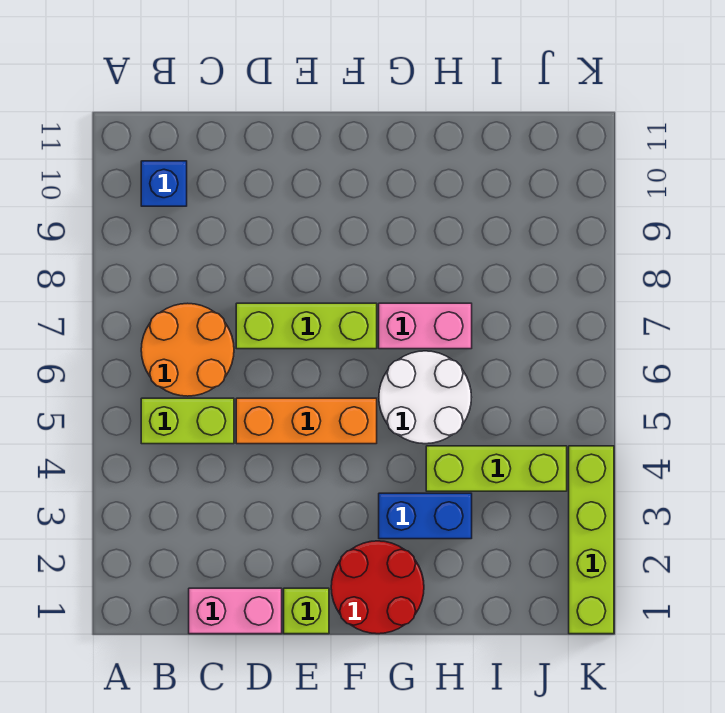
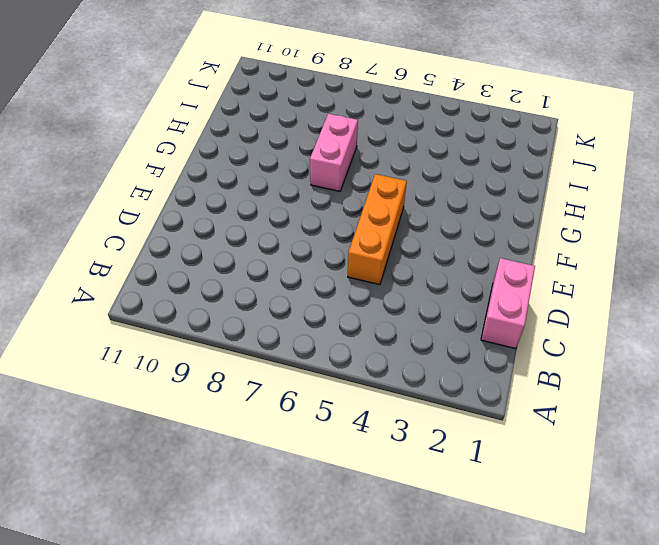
none -> lime 1x2 brick [141,398,234,444]
none -> orange 2x2 round brick [141,303,234,396]
none -> blue 1x1 brick [141,161,187,206]

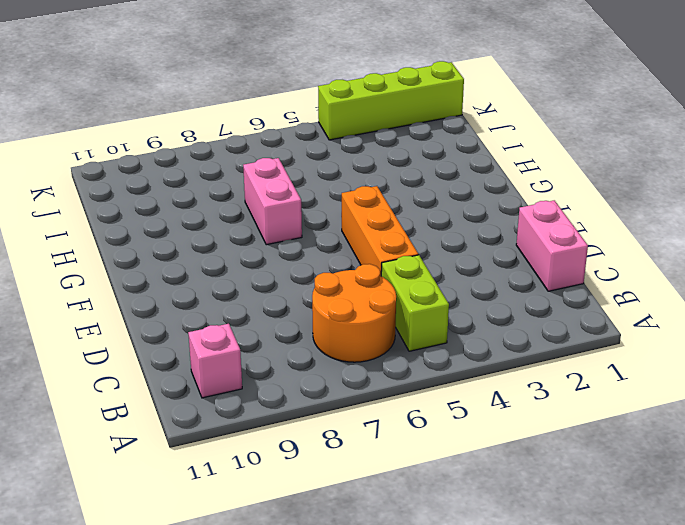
pink 1x1 brick [188,324,242,398] -> blue 1x1 brick [141,161,187,206]
none -> lime 1x3 brick [236,303,377,349]
none -> lime 1x1 brick [284,588,329,634]
none -> red 2x2 round brick [331,541,424,634]

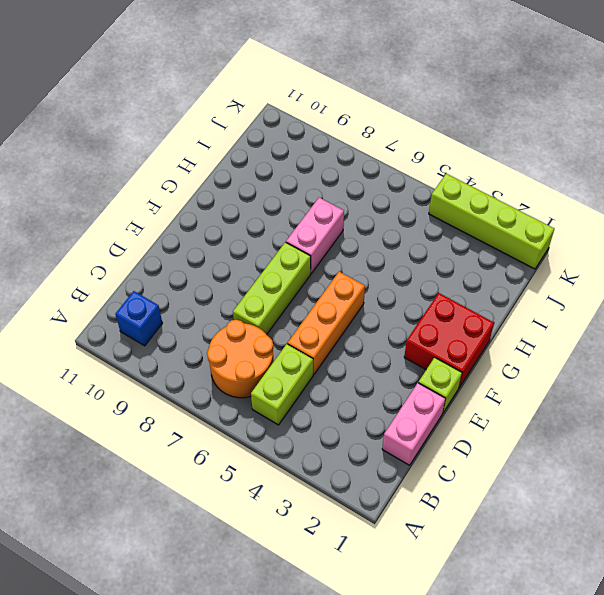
red 2x2 brick [404,293,494,387] -> red 2x2 round brick [331,541,424,634]
none -> blue 1x2 brick [379,493,472,539]
none -> white 2x2 round brick [379,351,472,444]
none -> lime 1x3 brick [426,446,567,491]

